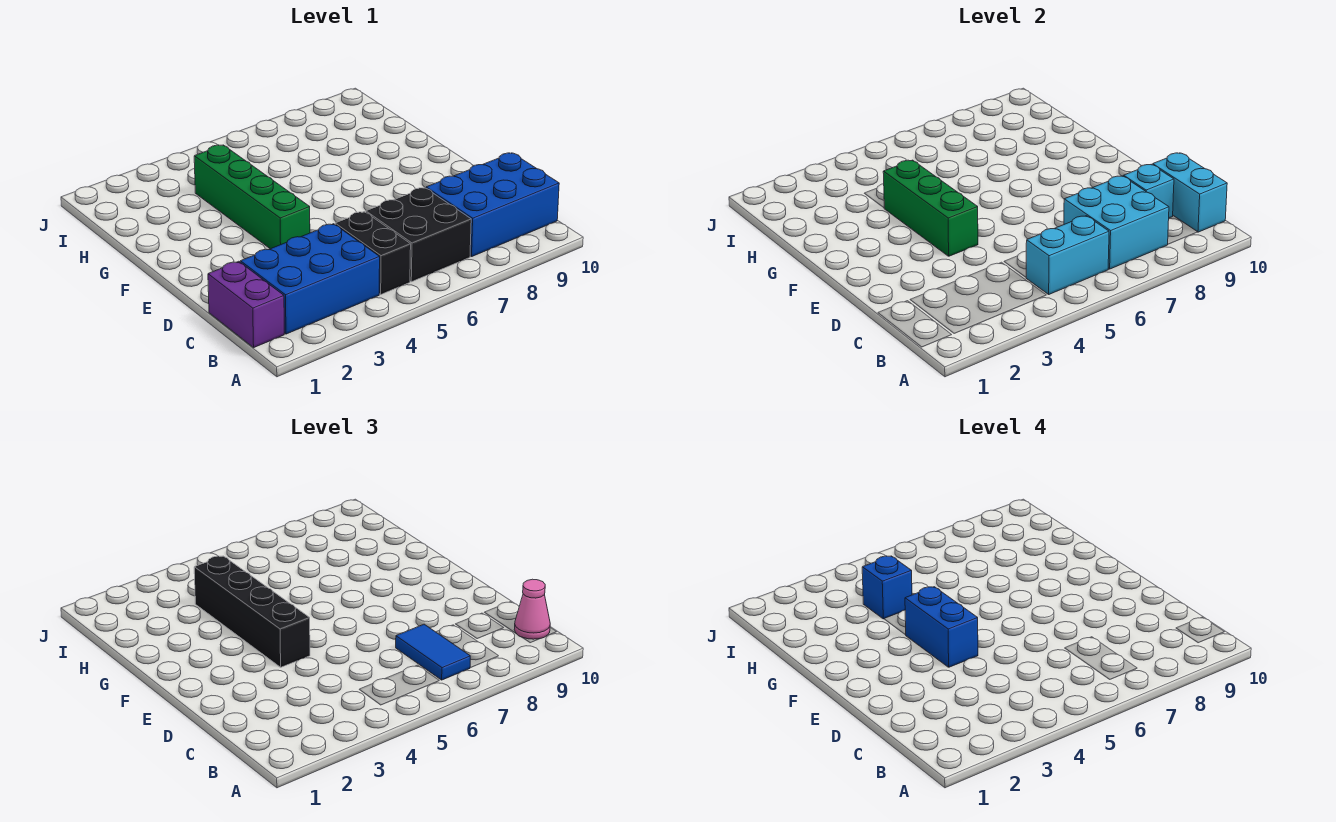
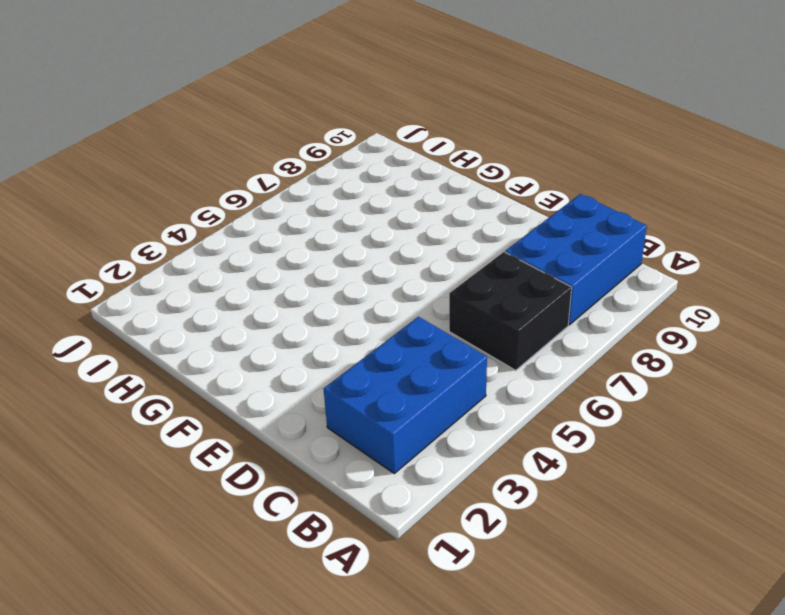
none -> purple 1x2 brick [208,261,284,347]
none -> black 1x2 brick [335,212,411,294]
none -> green 1x4 brick [194,145,310,249]

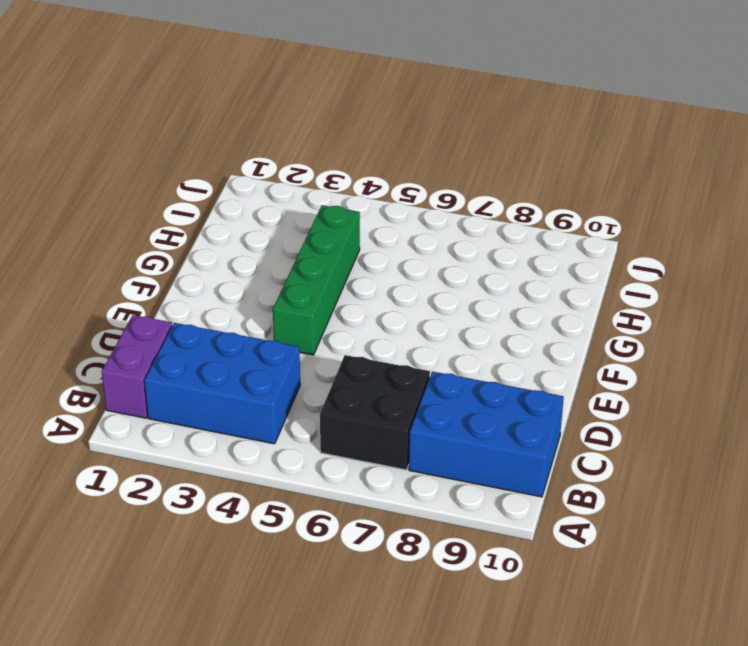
none -> black 1x2 brick [335,212,411,294]
none -> cyan 1x2 brick [1026,216,1109,294]
none -> cyan 2x2 brick [1064,176,1169,269]

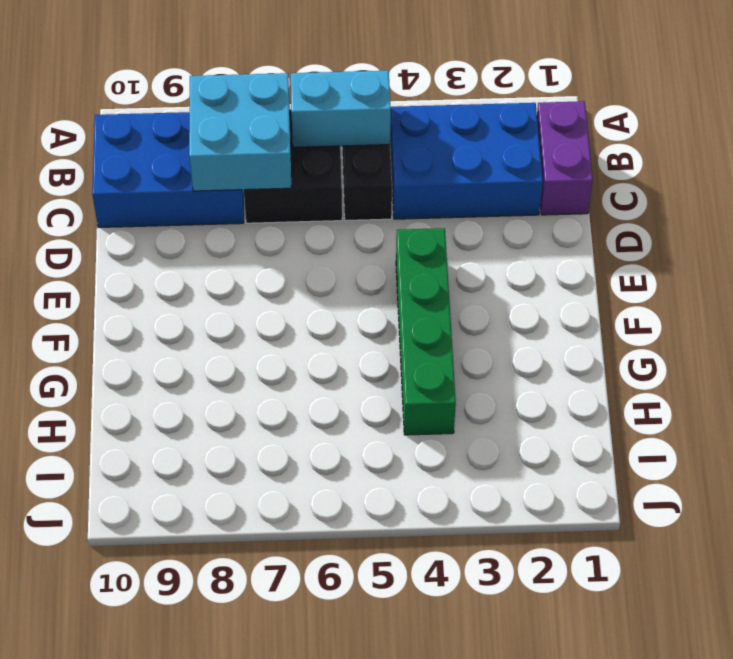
none -> cyan 1x2 brick [1153,153,1227,232]
none -> cyan 1x1 brick [1124,165,1174,218]
none -> green 1x3 brick [883,160,978,256]

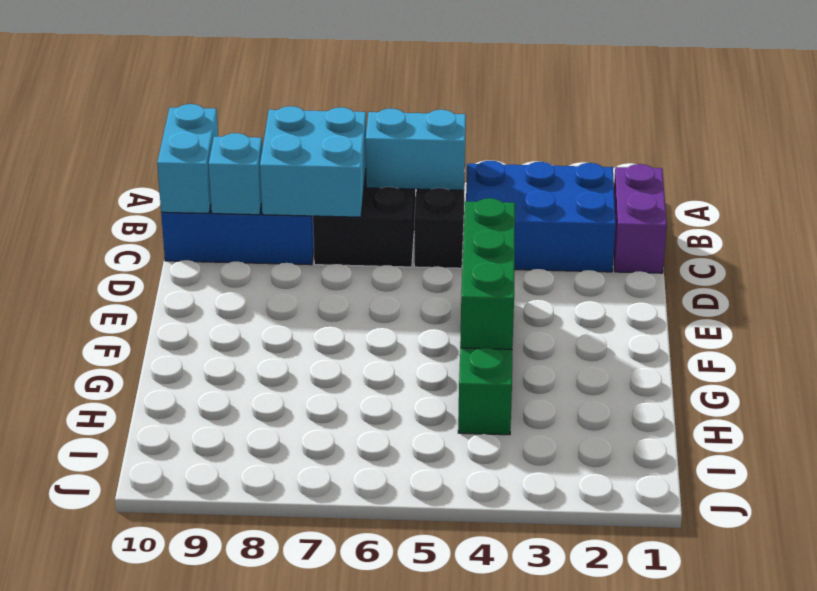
none -> blue 1x2 tile [396,624,470,680]
none -> pink 1x1 cone [514,579,550,639]
none -> black 1x4 brick [194,556,310,667]

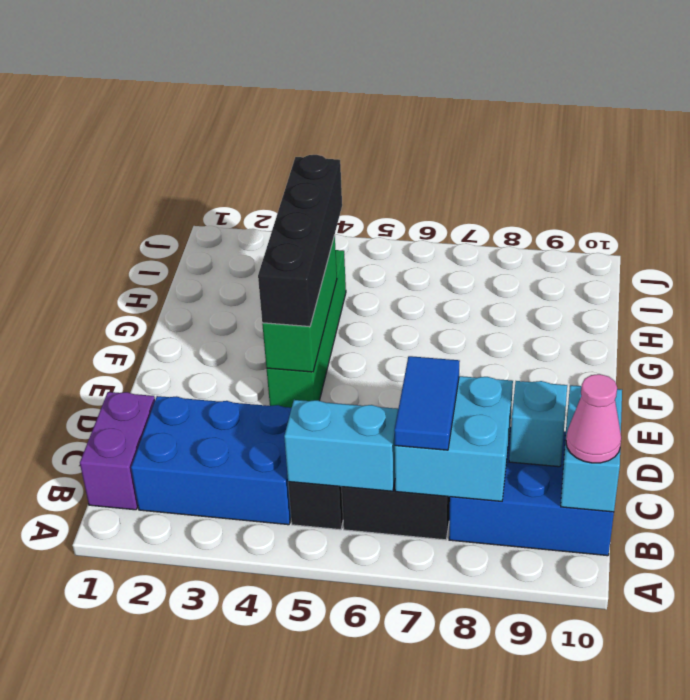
none -> blue 1x2 brick [905,587,978,667]
none -> blue 1x1 brick [862,556,912,619]

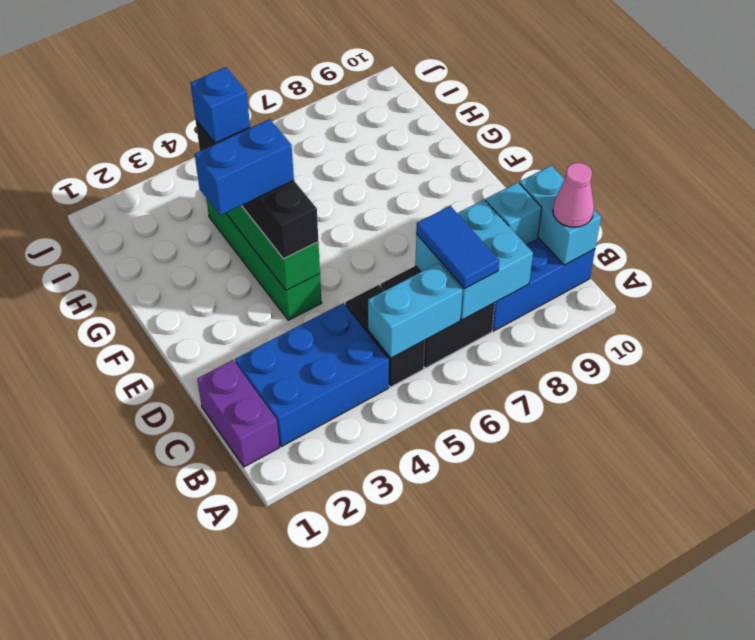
blue 1x2 brick [195,119,294,215] -> blue 1x2 brick turned to [905,587,978,667]

